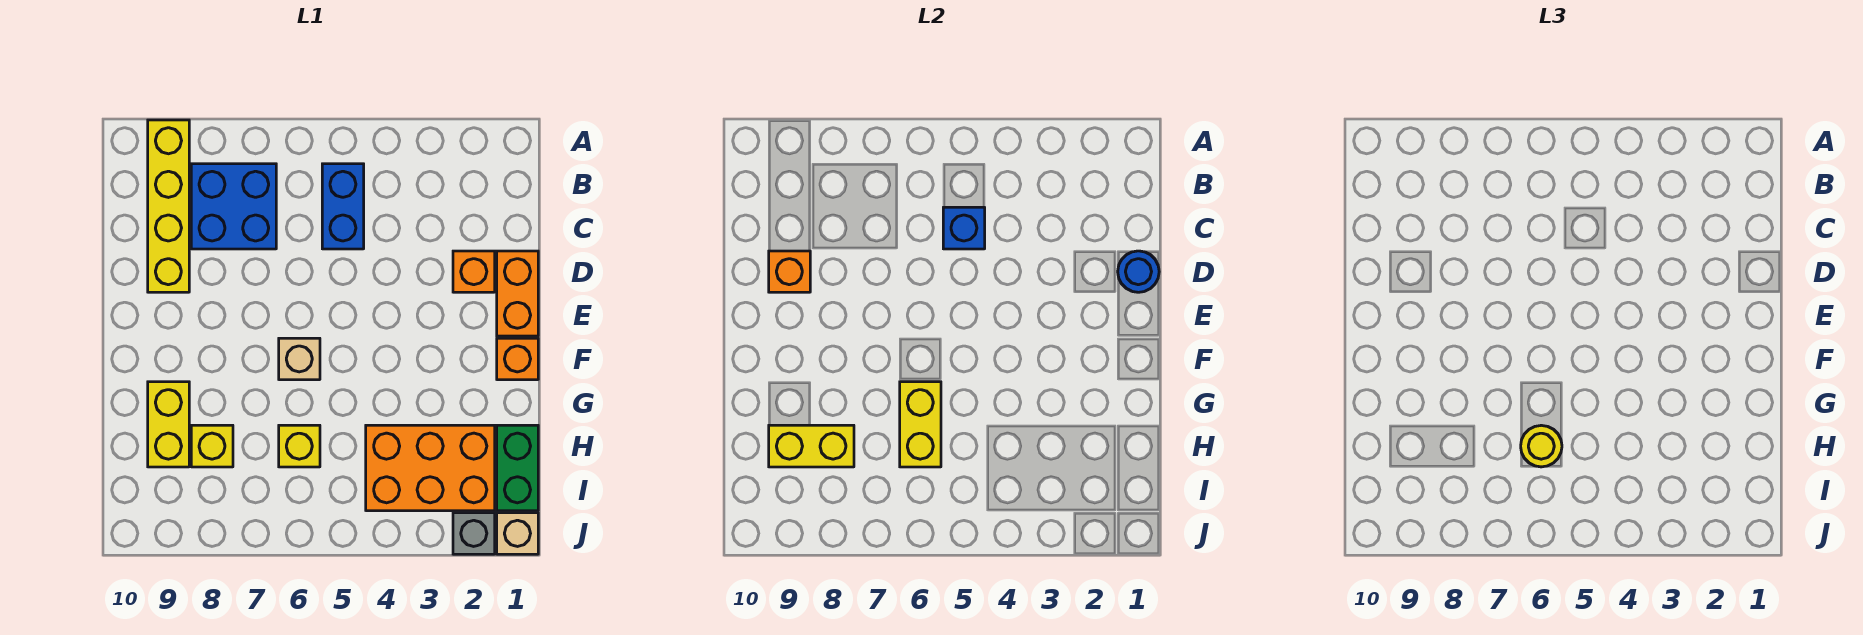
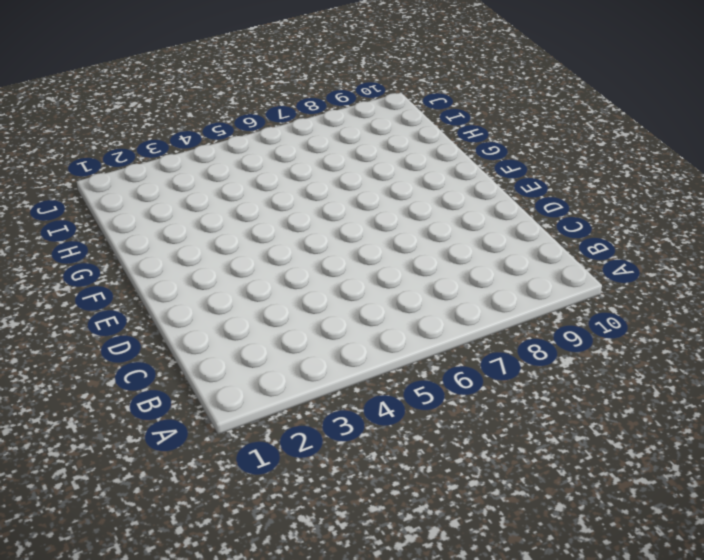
none -> yellow 1x4 brick [148,120,189,292]
none -> blue 1x2 brick [322,164,364,249]
none -> blue 2x2 brick [191,164,276,249]

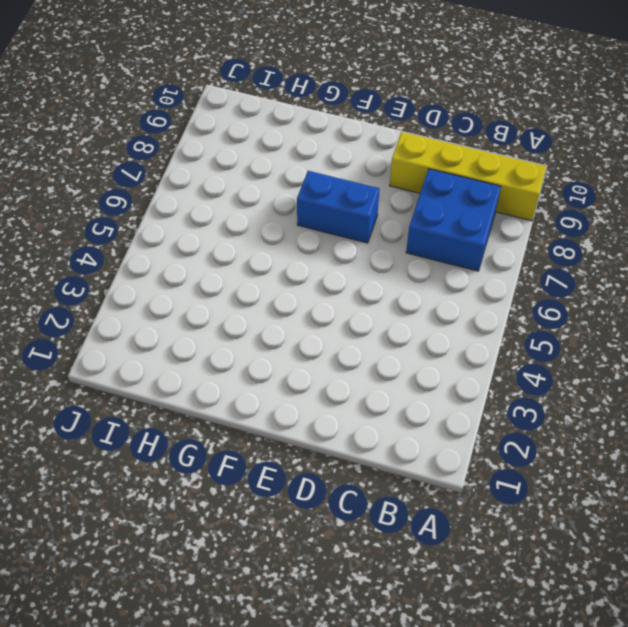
blue 1x2 brick [297,171,380,243] -> blue 1x2 brick moved to [322,164,364,249]
none -> orange 1x2 brick [497,251,538,336]
none -> orange 1x1 brick [453,251,495,292]
none -> orange 1x1 brick [497,338,538,380]

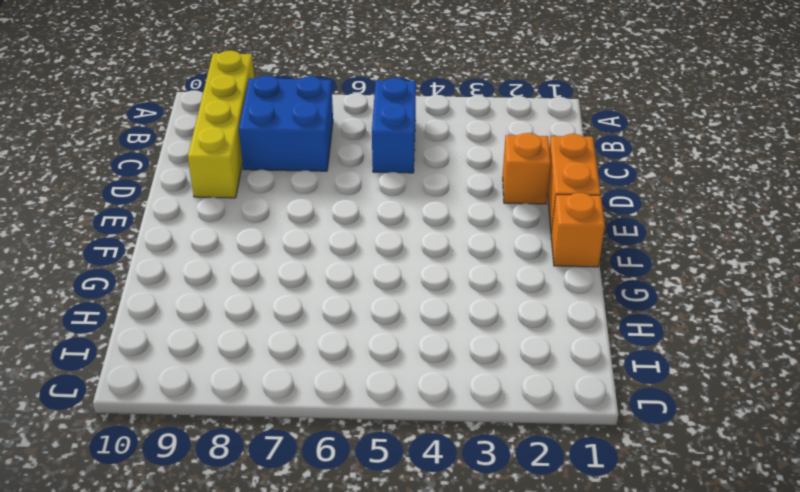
none -> tan 1x1 brick [279,338,320,380]
none -> yellow 1x2 brick [148,382,189,467]
none -> green 1x2 brick [497,425,538,511]

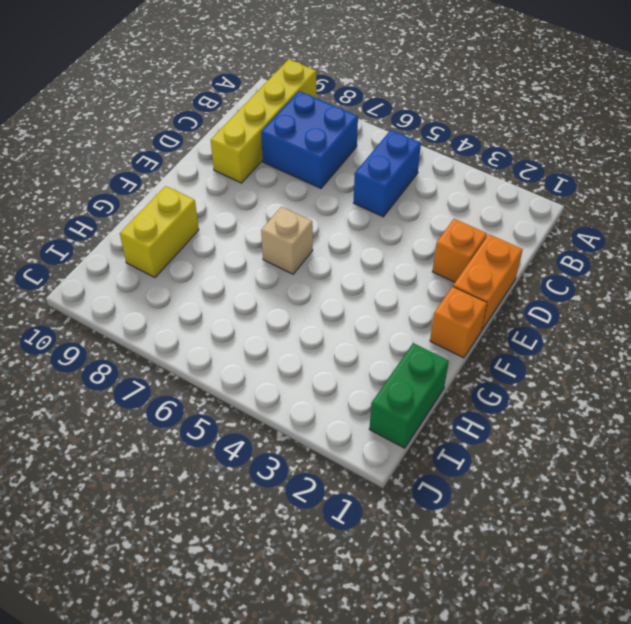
none -> orange 2x3 brick [366,425,495,511]
none -> yellow 1x1 brick [279,425,320,467]
none -> yellow 1x1 brick [191,425,233,467]

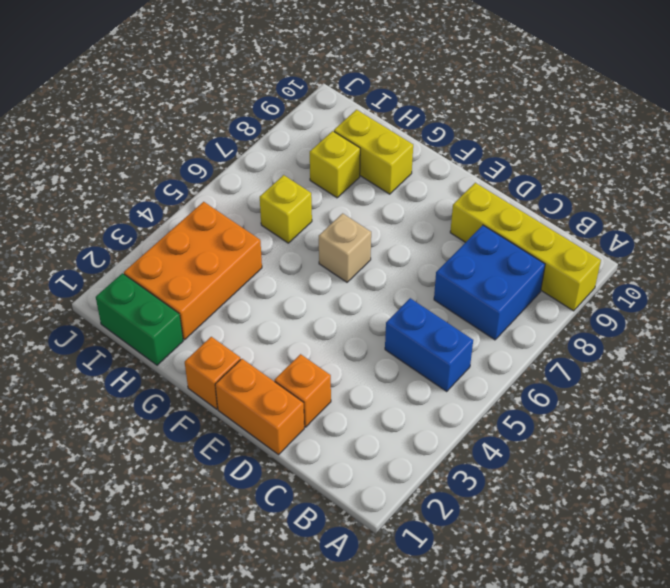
none -> tan 1x1 brick [497,513,538,554]
none -> grey 1x1 brick [453,513,495,554]
none -> blue 1x1 brick [943,207,985,249]

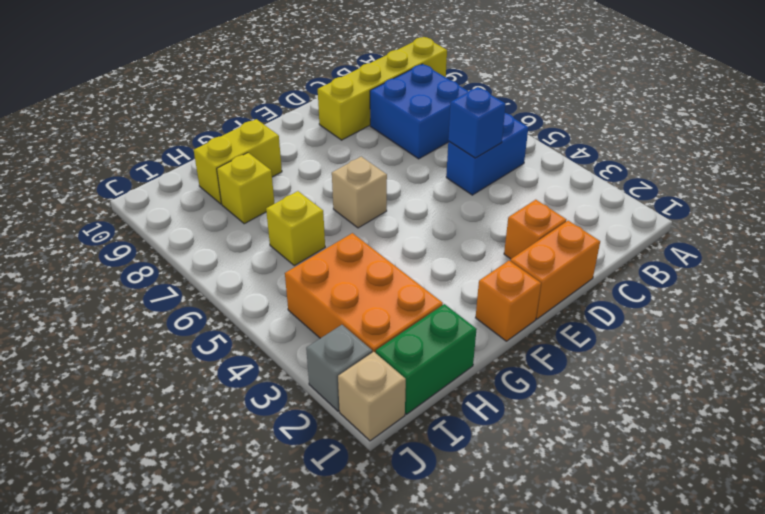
none -> blue 1x1 round brick [1118,251,1159,292]
none -> orange 1x1 brick [769,251,810,292]
none -> yellow 1x2 brick [900,382,941,467]

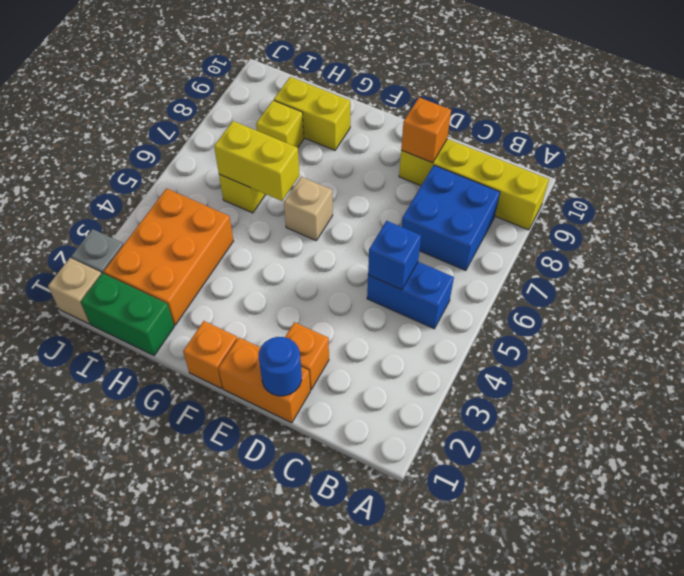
none -> yellow 1x2 brick [769,425,854,467]
none -> yellow 1x1 round brick [1521,425,1562,467]

